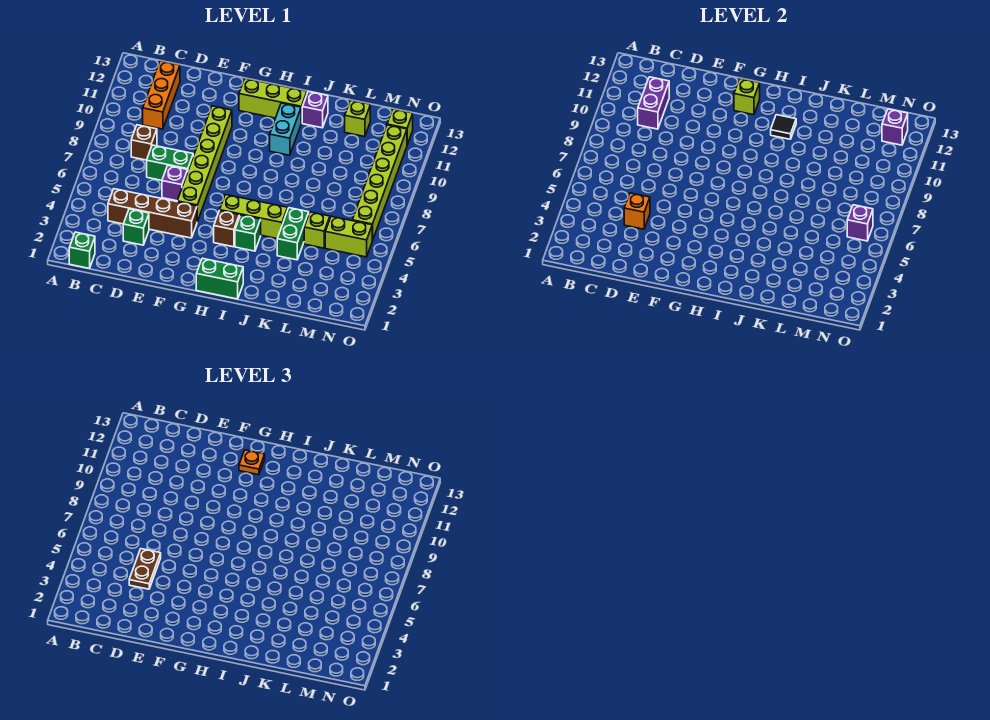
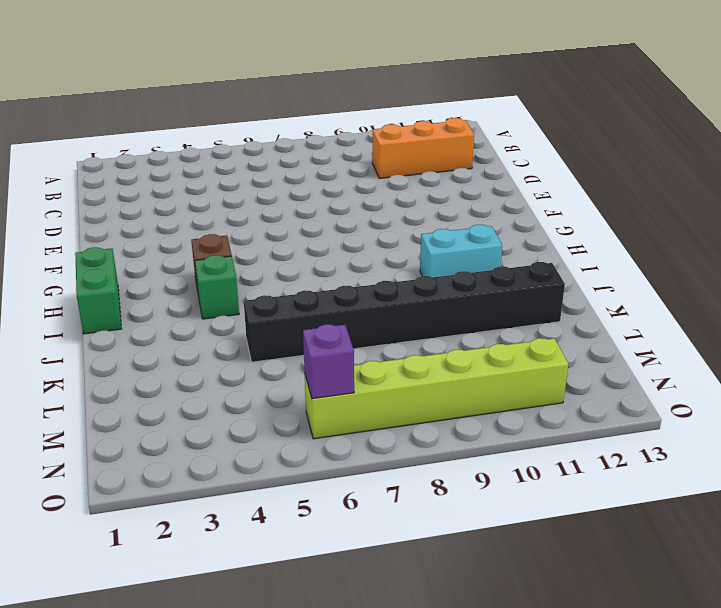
black 1x8 brick [244,262,565,362] -> green 1x2 brick [277,208,309,260]
none -> green 1x1 brick [69,232,95,268]
none -> brown 1x4 brick [108,189,197,238]
none -> brown 1x1 brick [131,125,157,160]

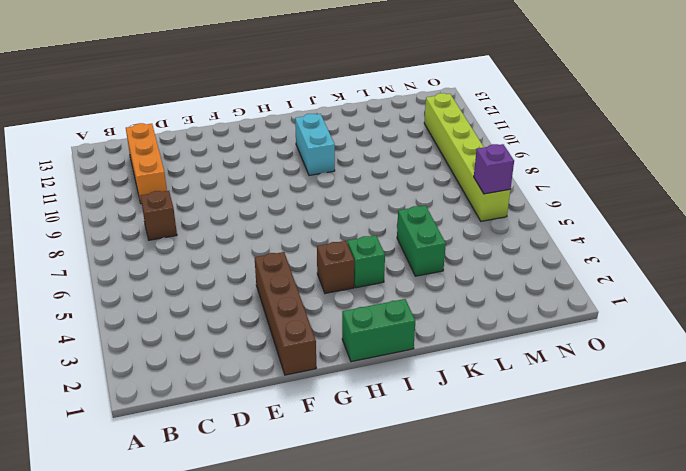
brown 1x4 brick [255,252,316,375] -> brown 1x4 brick turned to [108,189,197,238]
none -> green 1x1 brick [69,232,95,268]
none -> green 1x1 brick [123,209,149,245]
none -> green 1x2 brick [147,145,193,180]

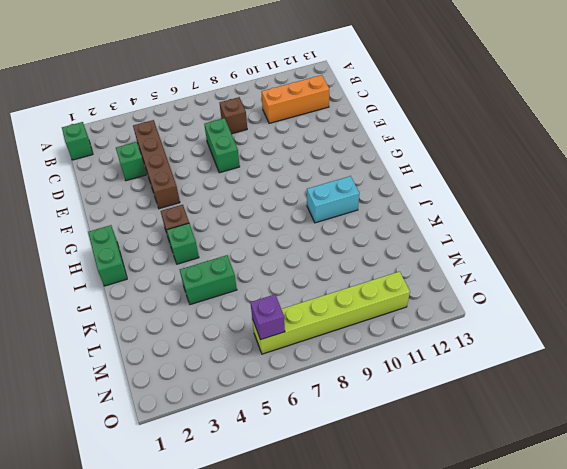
none -> purple 1x1 brick [162,166,188,201]
none -> lime 1x6 brick [177,106,232,222]
none -> lime 1x3 brick [239,79,307,123]

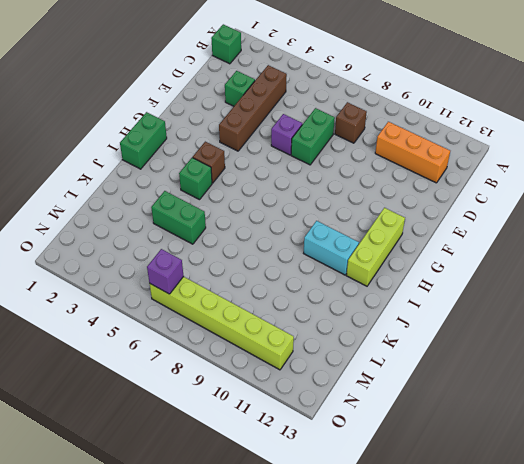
none -> lime 1x6 brick [177,106,232,222]
none -> lime 1x3 brick [220,195,288,239]
none -> purple 1x1 brick [302,92,328,128]

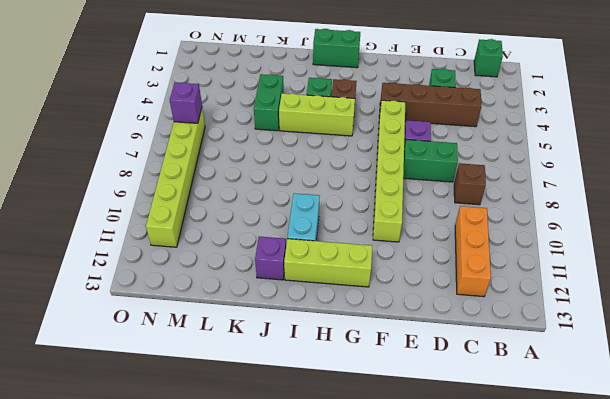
none -> lime 1x1 brick [304,212,330,248]
none -> lime 1x1 brick [345,100,370,137]
none -> lime 1x2 brick [325,216,372,257]

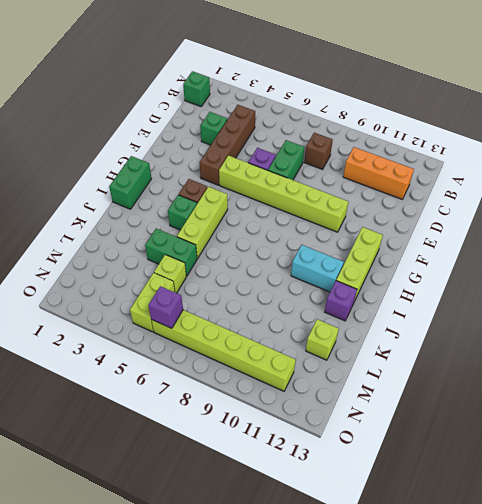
none -> lime 1x1 brick [387,109,413,144]
none -> purple 1x2 brick [638,77,669,129]
none -> orange 1x1 brick [624,193,650,229]

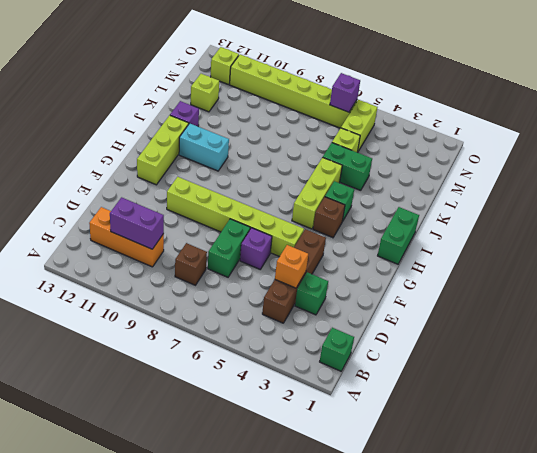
none -> lime 1x1 brick [734,79,760,115]
none -> black 1x1 tile [771,115,796,139]
none -> purple 1x1 brick [882,109,908,145]

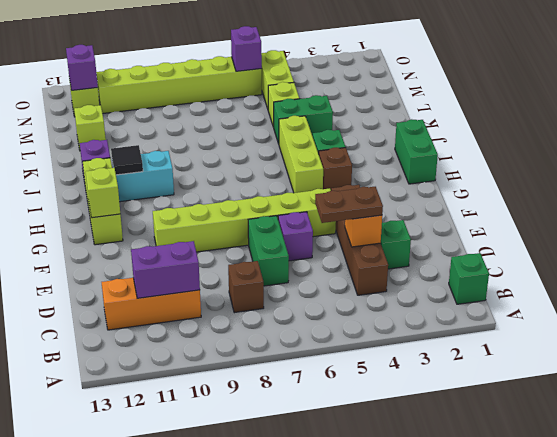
none -> orange 1x1 plate [239,450,265,475]

